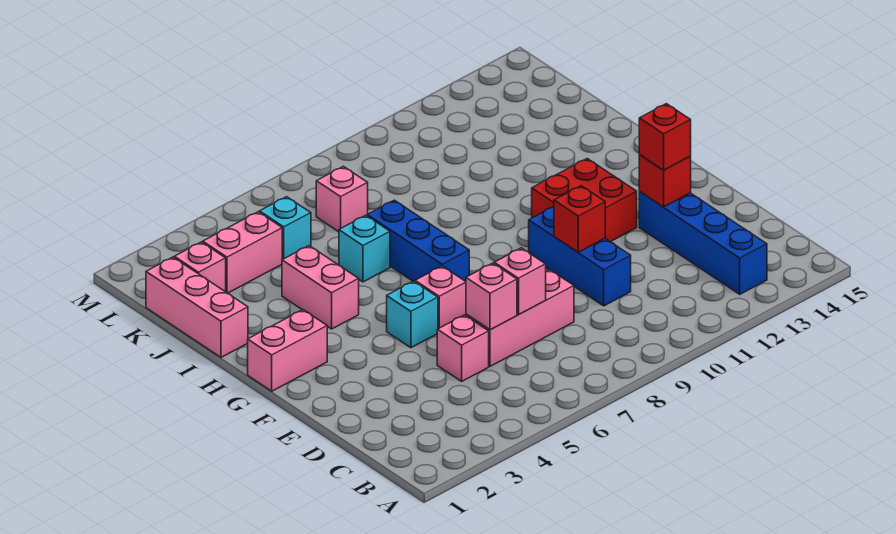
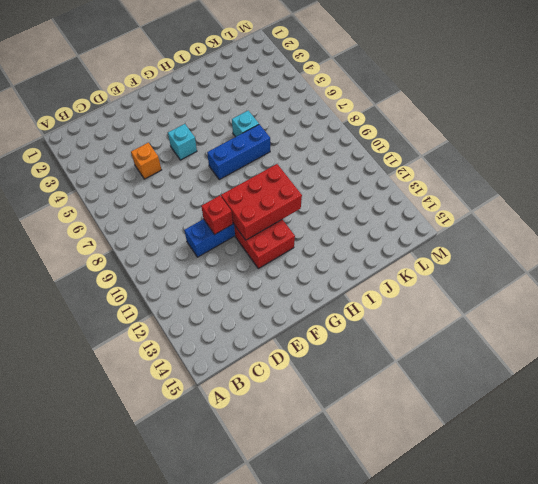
orange 1x1 brick [131,143,161,179] -> pink 1x1 brick [437,315,489,381]
red 2x3 brick [221,164,302,240] -> none
none -> blue 1x4 brick [639,192,767,294]
none -> pink 1x3 brick [466,270,574,366]
none -> pink 1x1 brick [415,266,466,329]

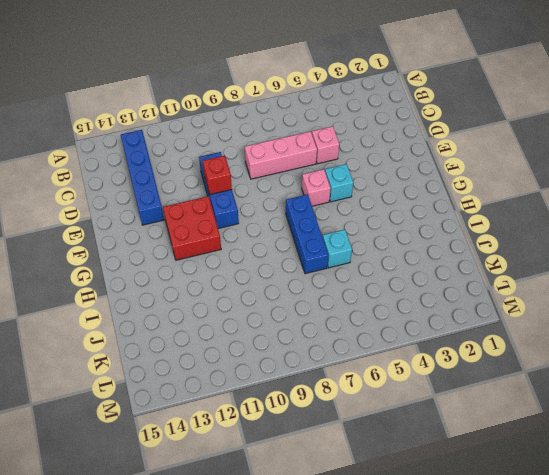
none -> pink 1x2 brick [248,310,327,391]
none -> pink 1x2 brick [282,246,359,329]
none -> pink 1x3 brick [146,257,248,357]

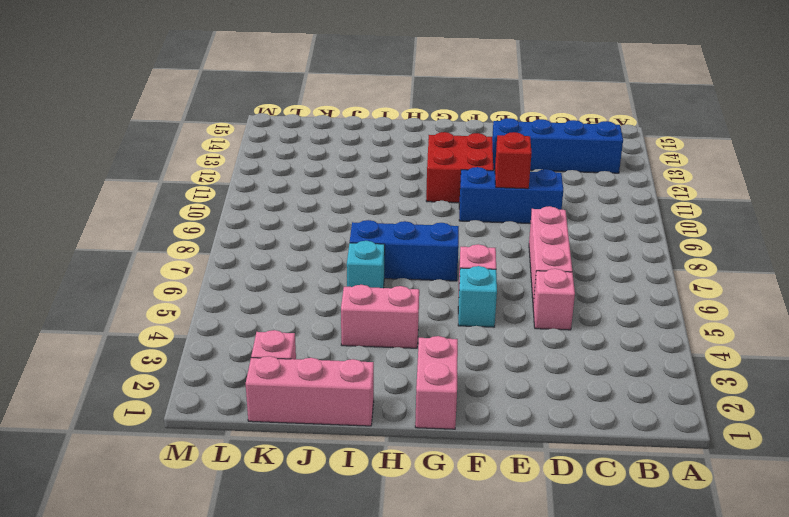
none -> pink 1x2 brick [203,212,282,293]
none -> cyan 1x1 brick [260,197,311,259]
none -> pink 1x1 brick [316,166,368,232]

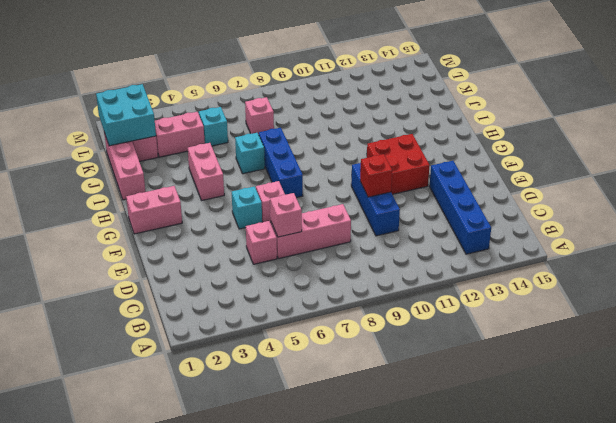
cyan 2x2 brick [96,84,156,146] -> none
none -> pink 1x1 brick [494,248,546,314]
none -> red 1x1 brick [639,155,691,207]
none -> red 1x1 brick [639,104,691,170]

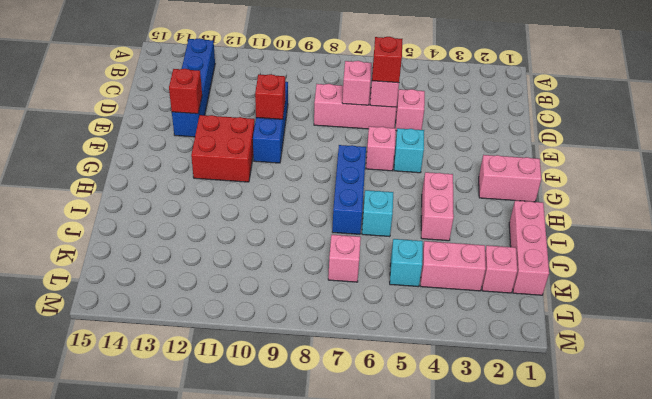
red 1x1 brick [372,37,402,83] -> red 1x1 brick moved to [639,104,691,170]

